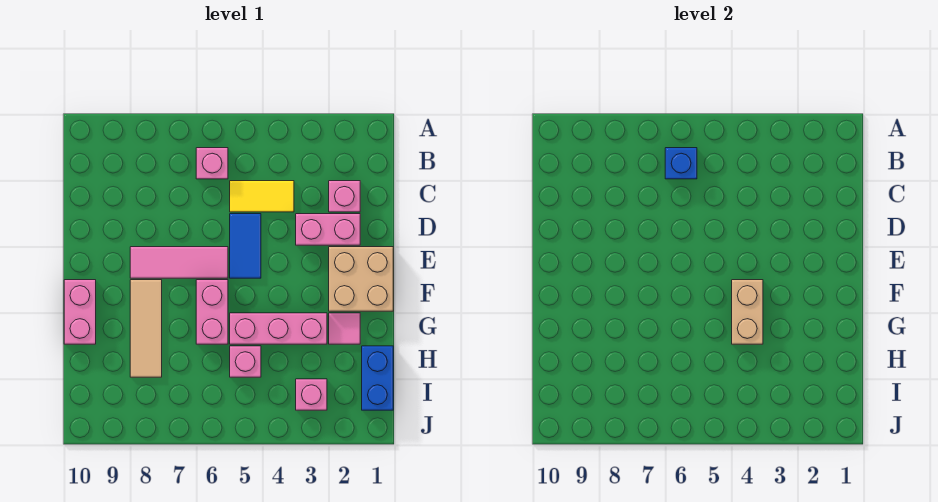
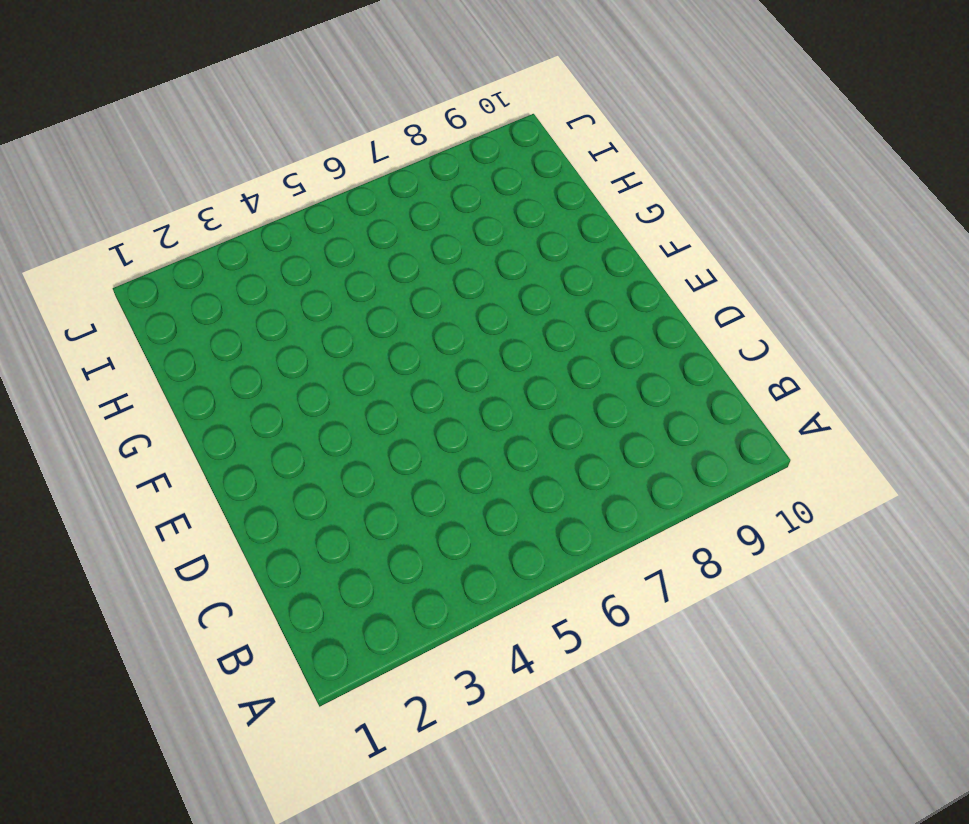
none -> pink 1x1 brick [196,148,228,179]
none -> pink 1x1 brick [329,181,360,212]
none -> yellow 1x2 tile [230,181,294,212]

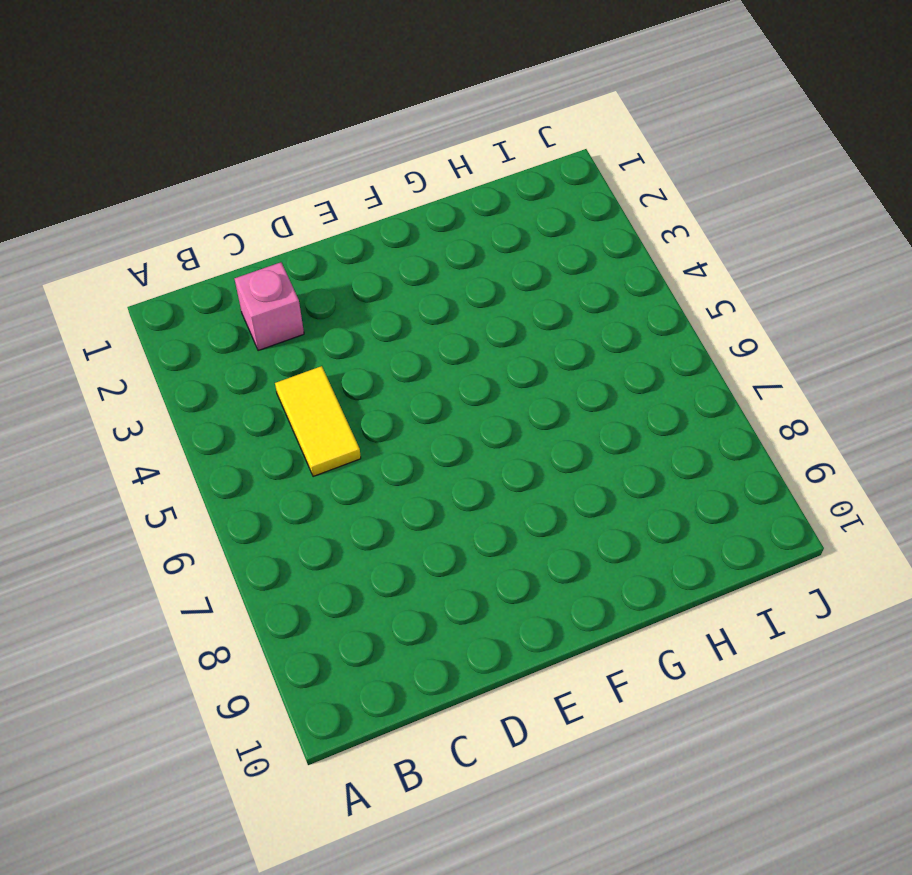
none -> pink 1x1 brick [196,148,228,179]
none -> pink 1x2 brick [296,214,360,245]
none -> blue 1x2 tile [230,214,261,278]

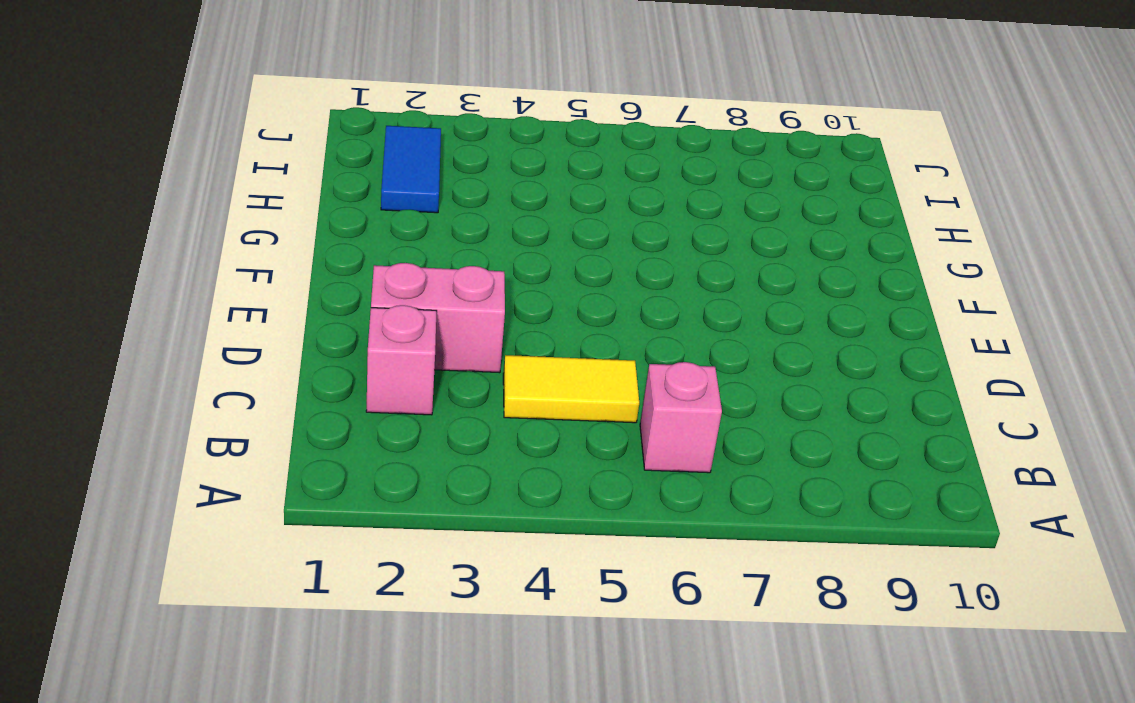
blue 1x2 tile [381,126,441,213] -> blue 1x2 tile moved to [230,214,261,278]
none -> tan 2x2 brick [329,247,393,311]
none -> pink 1x3 tile [130,247,228,278]
none -> pink 1x2 brick [196,280,228,344]

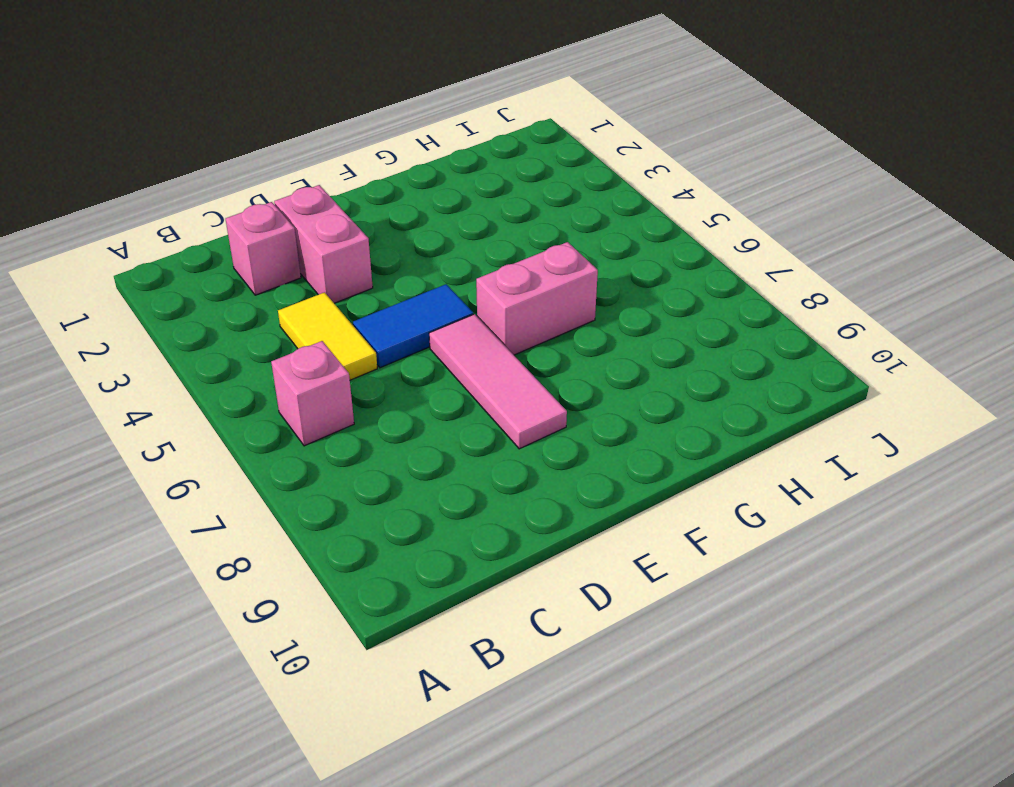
none -> tan 2x2 brick [329,247,393,311]
none -> tan 1x3 tile [130,280,162,377]
none -> pink 1x2 brick [64,280,96,344]

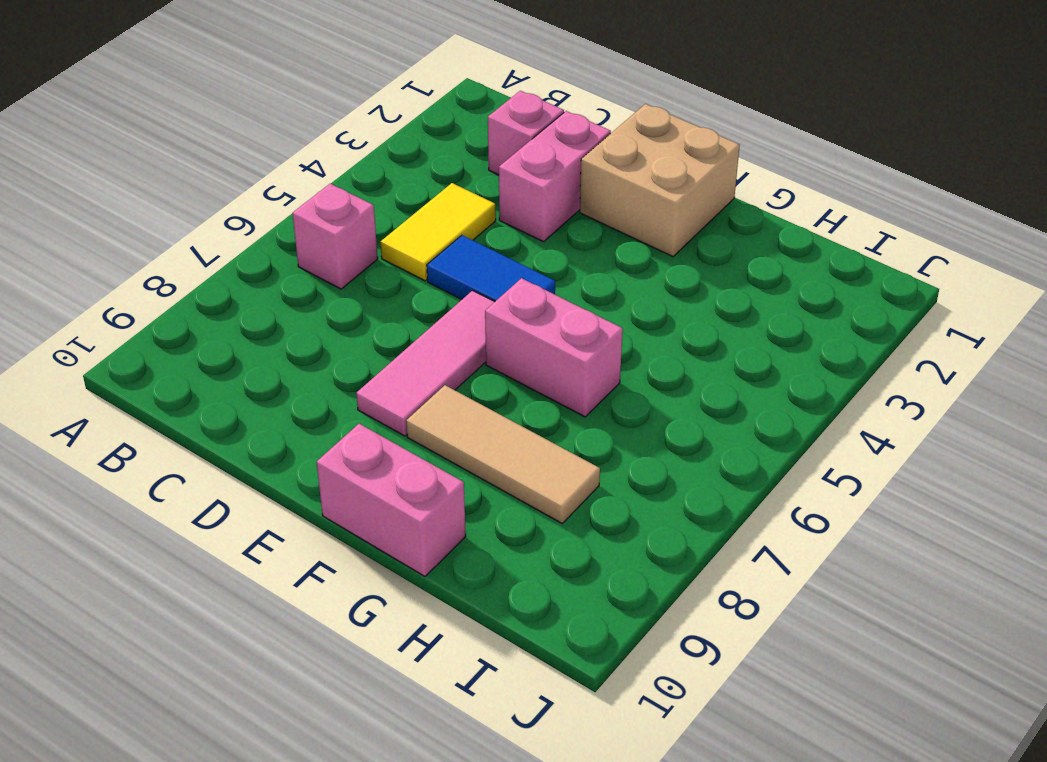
none -> pink 1x1 tile [329,313,360,344]
none -> pink 1x3 brick [230,313,327,344]
none -> blue 1x2 brick [362,346,393,410]

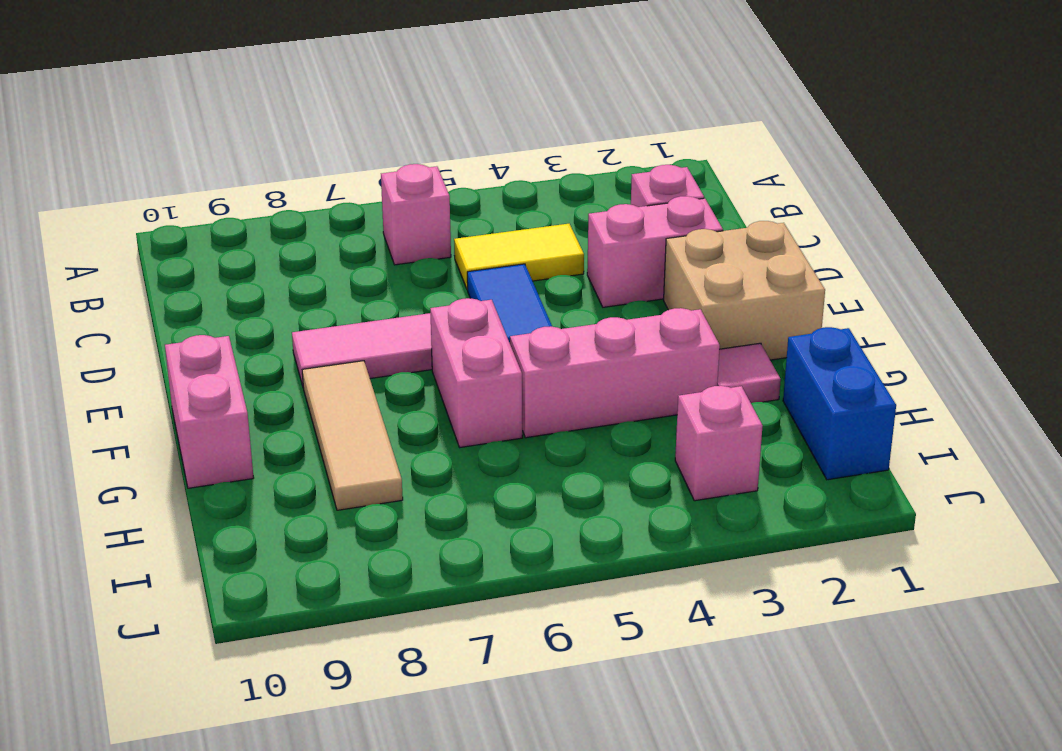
none -> pink 1x1 brick [230,346,261,377]
none -> blue 1x1 brick [665,148,697,179]
none -> tan 1x2 brick [732,280,763,344]

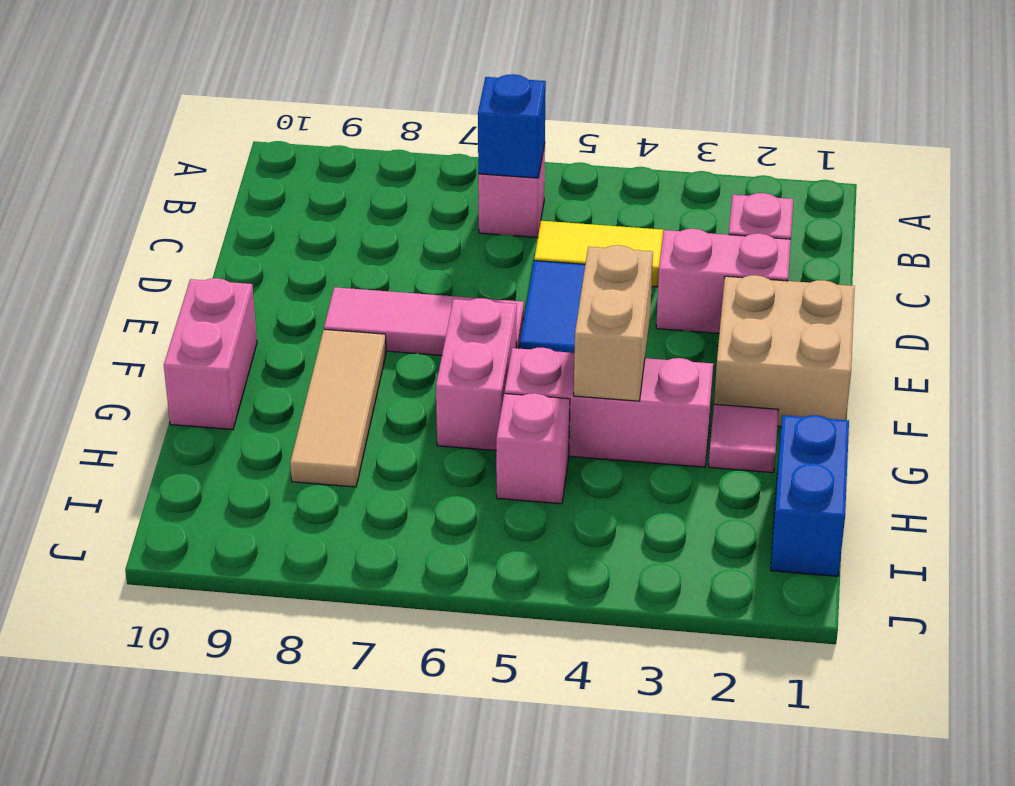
none -> pink 1x1 brick [296,379,327,410]

